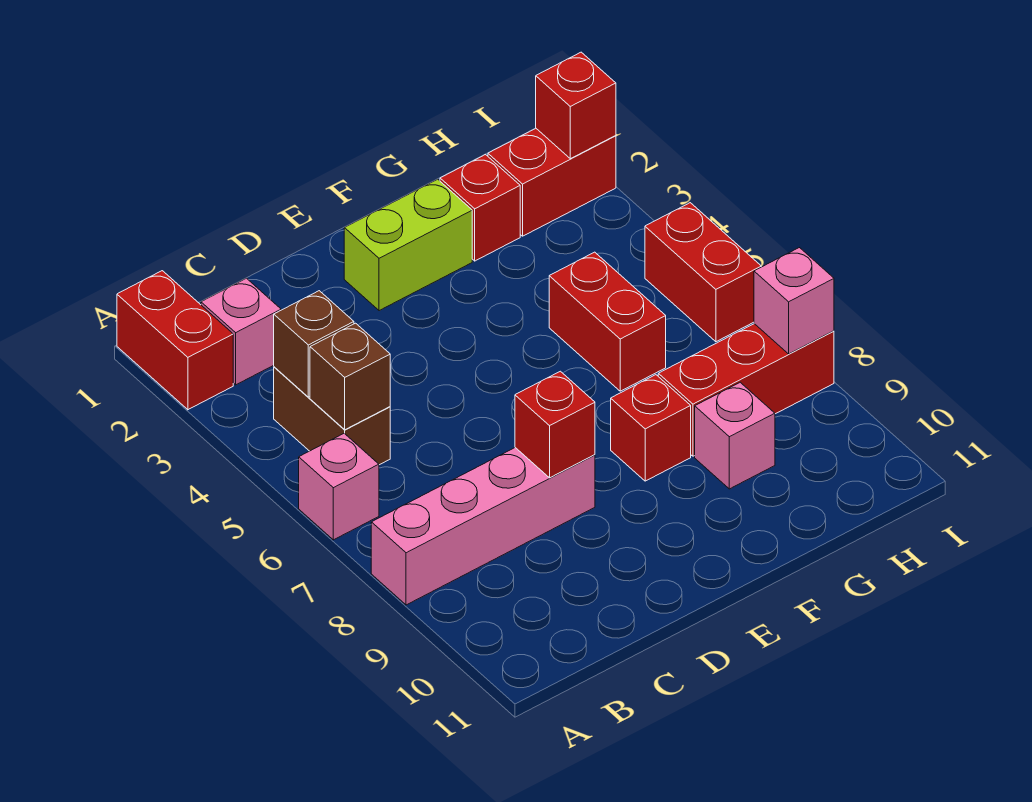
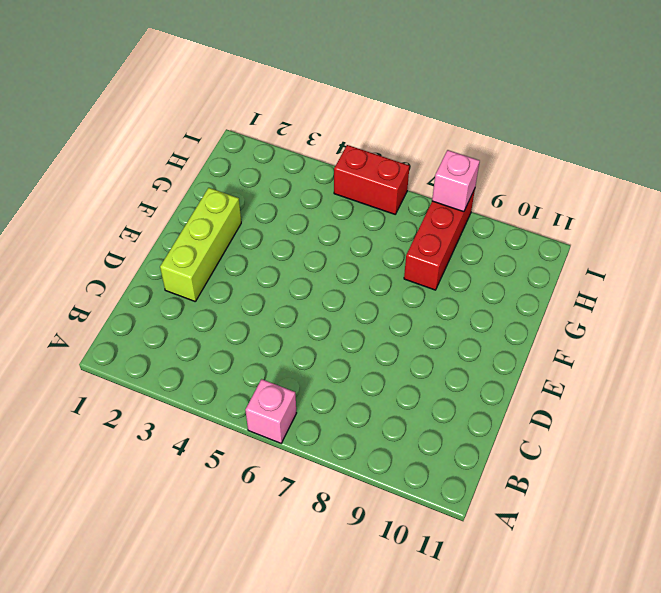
lime 1x3 brick [160,188,241,301] -> lime 1x2 brick [344,179,472,311]
none -> red 1x2 brick [117,271,233,410]
none -> pink 1x4 brick [371,448,595,605]
none -> pink 1x1 brick [201,278,281,385]

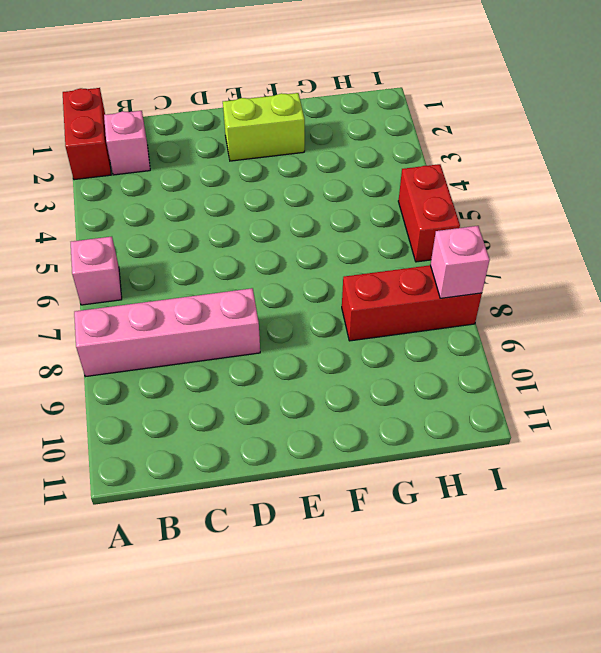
none -> brown 1x2 brick [274,367,390,465]
none -> red 1x1 brick [611,375,691,481]
none -> red 1x1 brick [440,154,520,261]

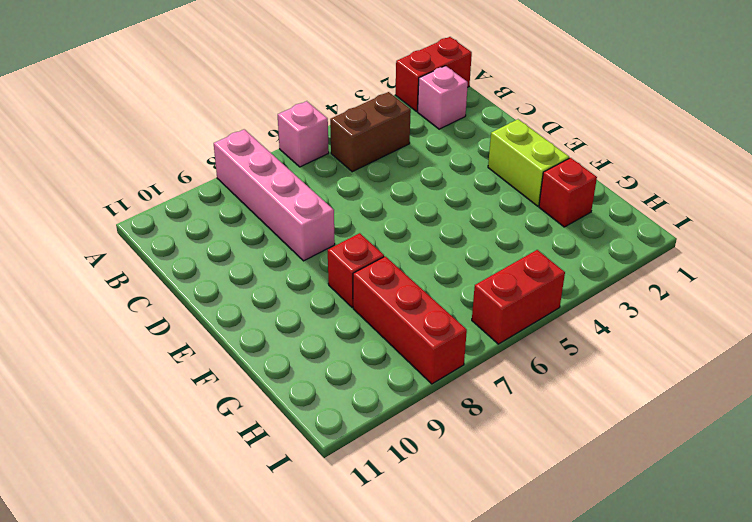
none -> red 1x2 brick [549,252,666,391]
none -> pink 1x1 brick [695,382,775,489]
none -> red 1x2 brick [488,128,616,236]

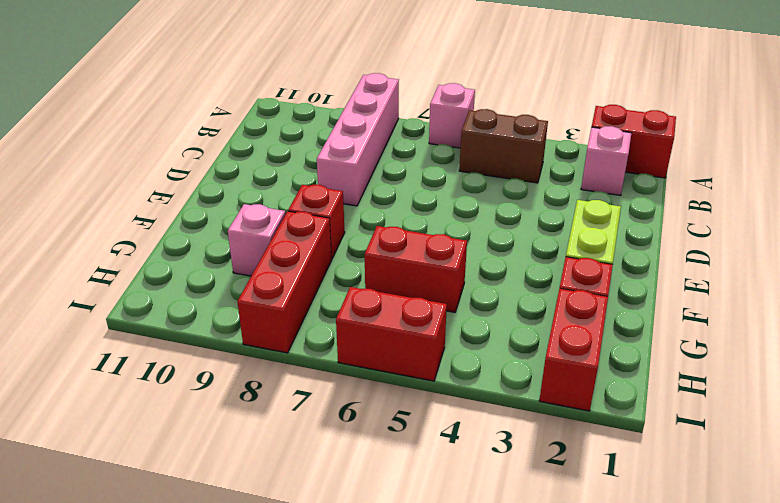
none -> brown 1x1 brick [274,291,354,397]
none -> brown 1x1 brick [310,323,390,430]
none -> red 1x1 brick [515,371,595,478]

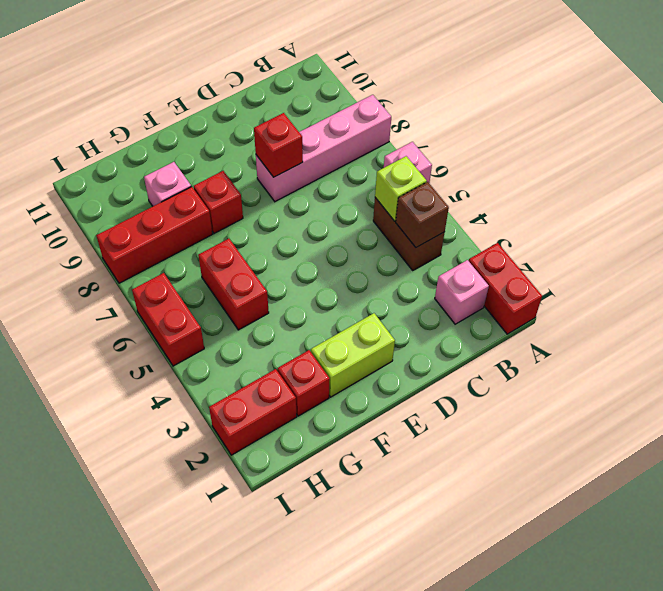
lime 1x1 brick [375,156,427,221] -> brown 1x1 brick [310,323,390,430]
none -> red 1x1 brick [536,52,616,159]
none -> pink 1x1 brick [754,248,834,354]

